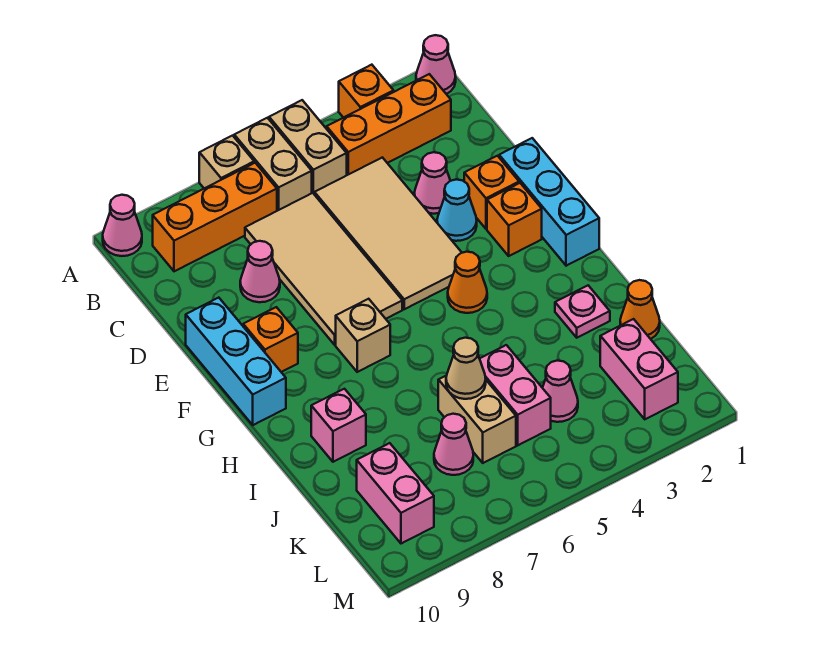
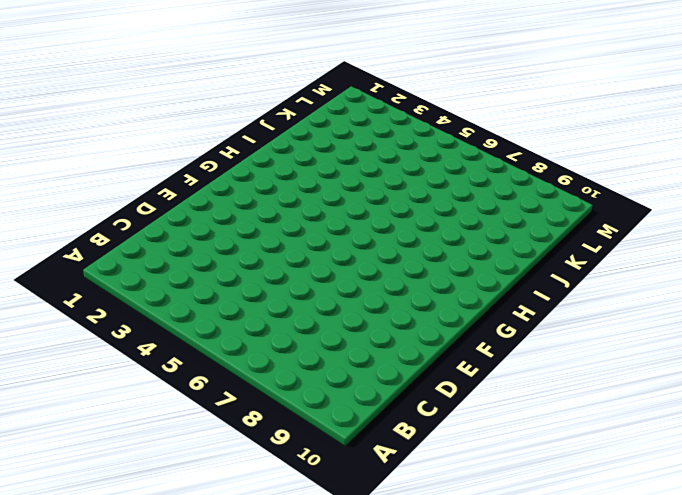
none -> pink 1x1 cone [416,35,456,94]
none -> orange 1x1 brick [339,65,394,118]
none -> tan 1x2 brick [269,100,347,195]
none -> tan 1x2 brick [234,118,312,211]

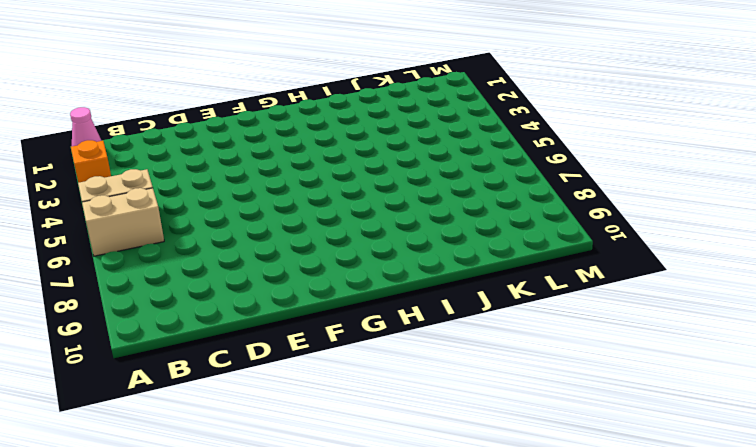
none -> tan 1x1 brick [199,136,254,188]
none -> pink 1x1 cone [103,195,142,256]
none -> orange 1x3 brick [327,74,451,175]
none -> orange 1x3 brick [153,163,277,271]

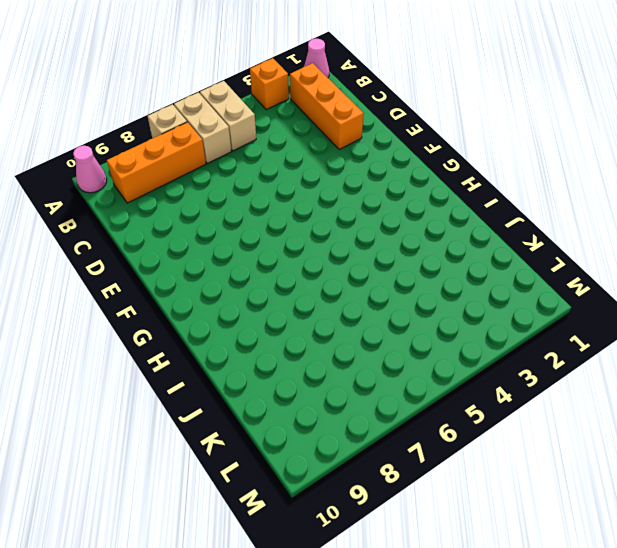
orange 1x3 brick [290,63,364,150] -> orange 1x3 brick turned to [327,74,451,175]
none -> tan 2x4 tile [315,157,462,309]
none -> tan 2x4 tile [245,193,402,345]
none -> pink 1x1 cone [414,152,450,214]
none -> pink 1x1 cone [240,241,280,302]

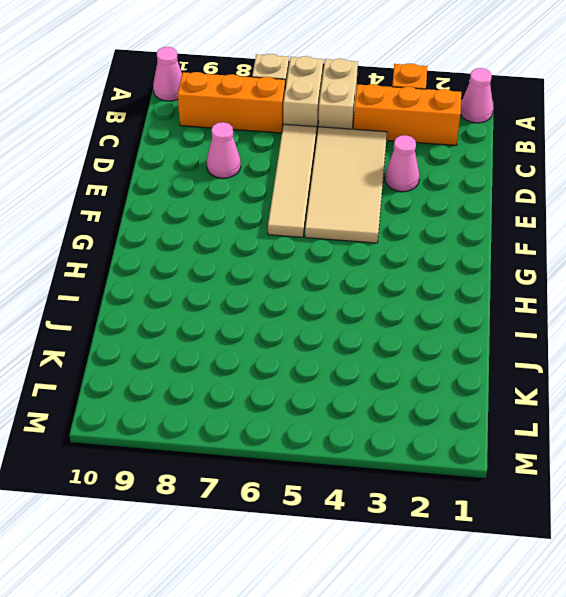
tan 1x4 tile [268,124,317,237] -> tan 2x4 tile [245,193,402,345]
none -> cyan 1x3 brick [499,138,599,266]
none -> orange 1x1 brick [464,156,519,229]
none -> cyan 1x1 cone [437,179,477,241]
none -> cyan 1x3 brick [186,298,286,425]

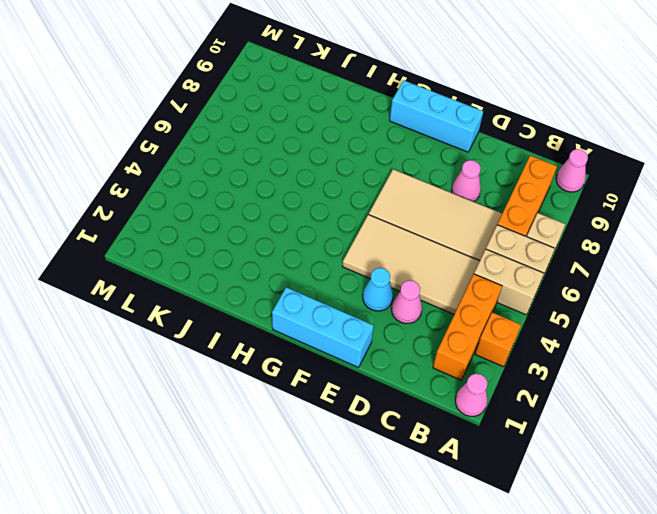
none -> orange 1x1 brick [464,156,519,229]
none -> orange 1x1 brick [487,183,542,256]
none -> orange 1x1 brick [243,307,298,372]
none -> orange 1x1 cone [448,252,487,313]

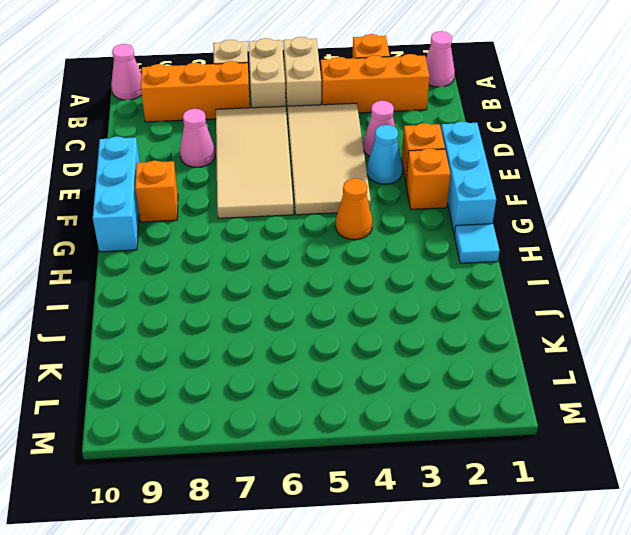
cyan 1x1 tile [454,224,500,263] -> none
none -> tan 1x1 brick [336,299,390,372]
none -> pink 1x1 plate [555,286,610,338]
none -> pink 1x1 brick [311,389,366,462]
none -> orange 1x1 cone [620,280,660,339]

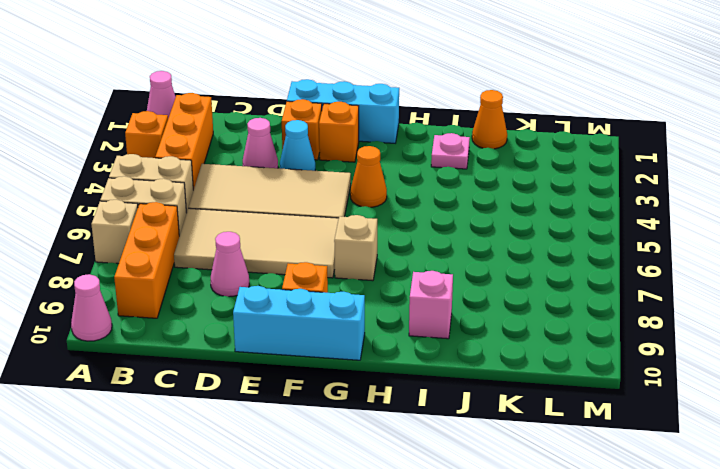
none -> pink 1x2 brick [480,345,551,445]
none -> tan 1x2 brick [438,375,516,463]
none -> pink 1x2 brick [600,319,678,419]
none -> pink 1x1 cone [542,361,578,422]

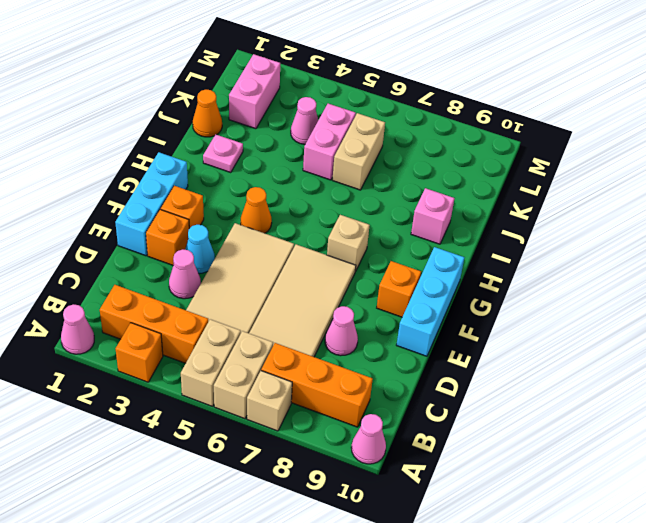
none -> pink 1x1 cone [434,414,473,475]
none -> pink 1x2 brick [357,443,434,544]
none -> tan 1x1 cone [446,338,486,399]

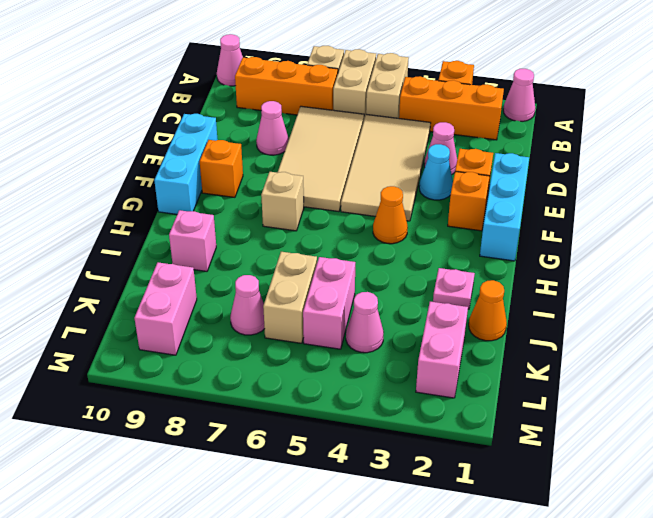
none -> tan 1x1 cone [446,338,486,399]

